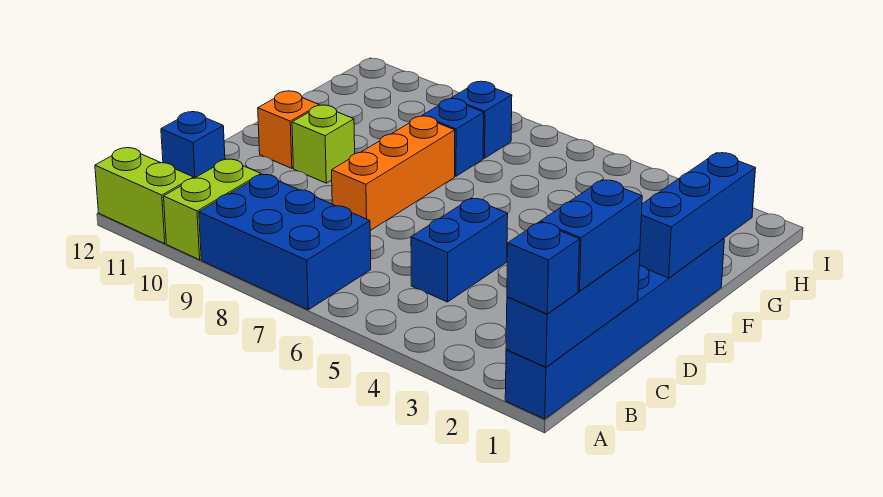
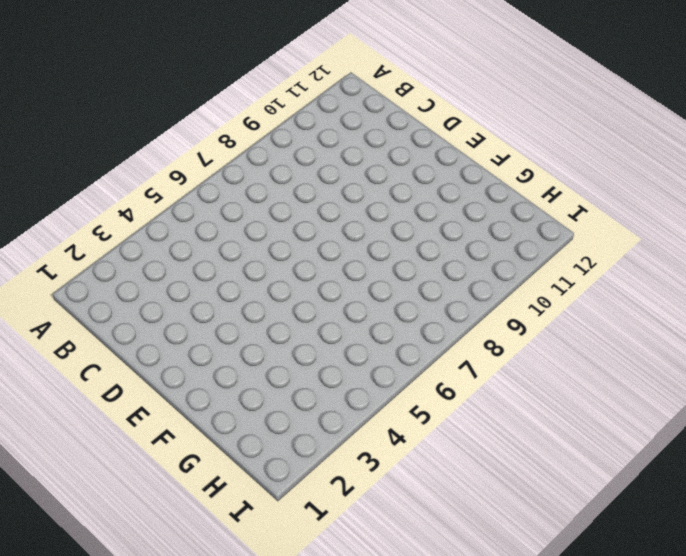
none -> blue 1x6 brick [505,238,724,419]
none -> blue 2x3 brick [199,175,371,310]
none -> lime 1x2 brick [164,159,261,260]

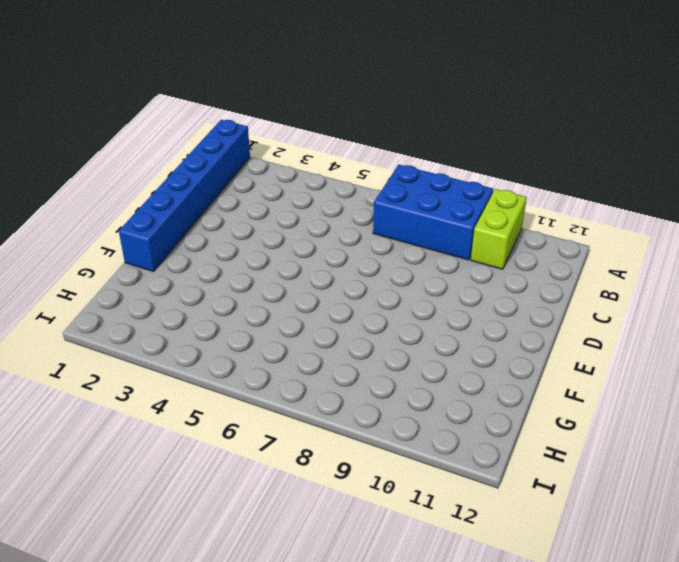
none -> lime 1x2 brick [95,148,194,244]
none -> blue 1x2 brick [411,198,508,302]
none -> blue 1x1 brick [161,112,225,178]

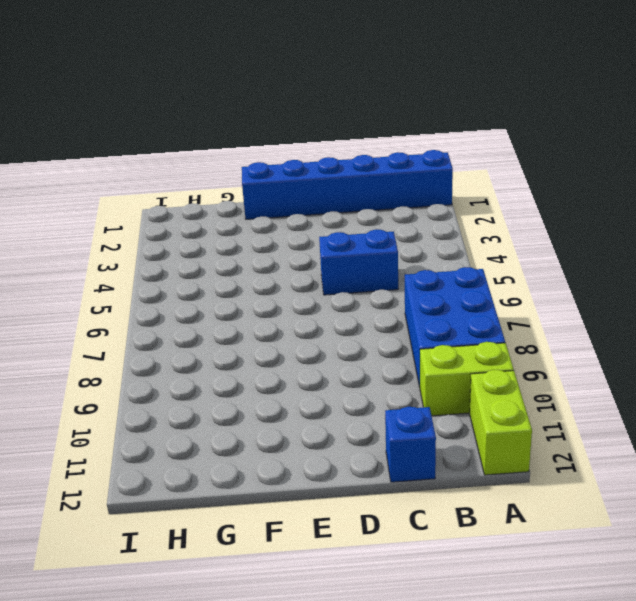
none -> orange 1x3 brick [332,116,455,231]
none -> lime 1x1 brick [292,105,355,183]
none -> orange 1x1 brick [258,91,319,168]

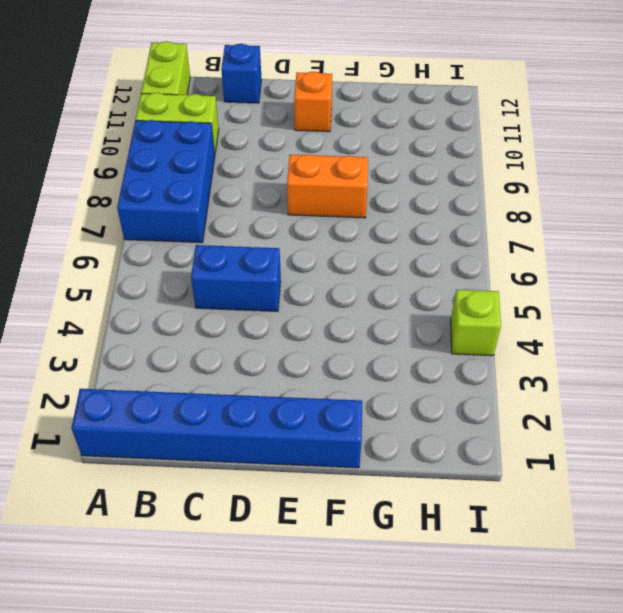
orange 1x2 brick [287,154,368,218] -> orange 1x3 brick [332,116,455,231]
lime 1x1 brick [451,290,501,356] -> lime 1x1 brick moved to [292,105,355,183]
none -> blue 1x1 brick [422,99,484,176]
none -> blue 1x1 brick [451,81,512,158]
none -> blue 1x3 brick [506,249,640,367]

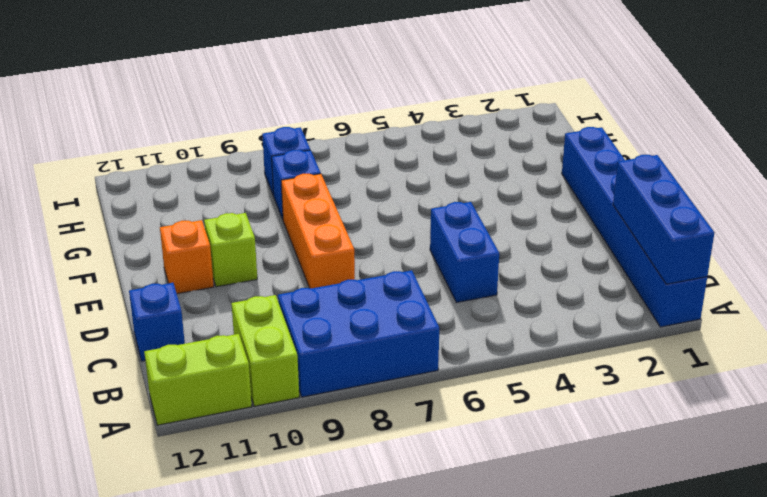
none -> blue 1x3 brick [639,153,756,278]
none -> blue 1x1 brick [507,222,580,314]
none -> blue 1x2 brick [540,180,642,291]

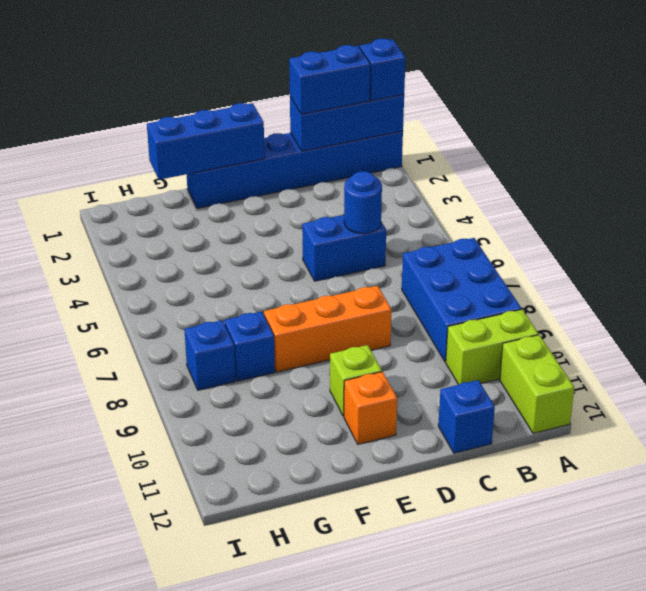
blue 1x1 round brick [344,172,382,234] -> none

